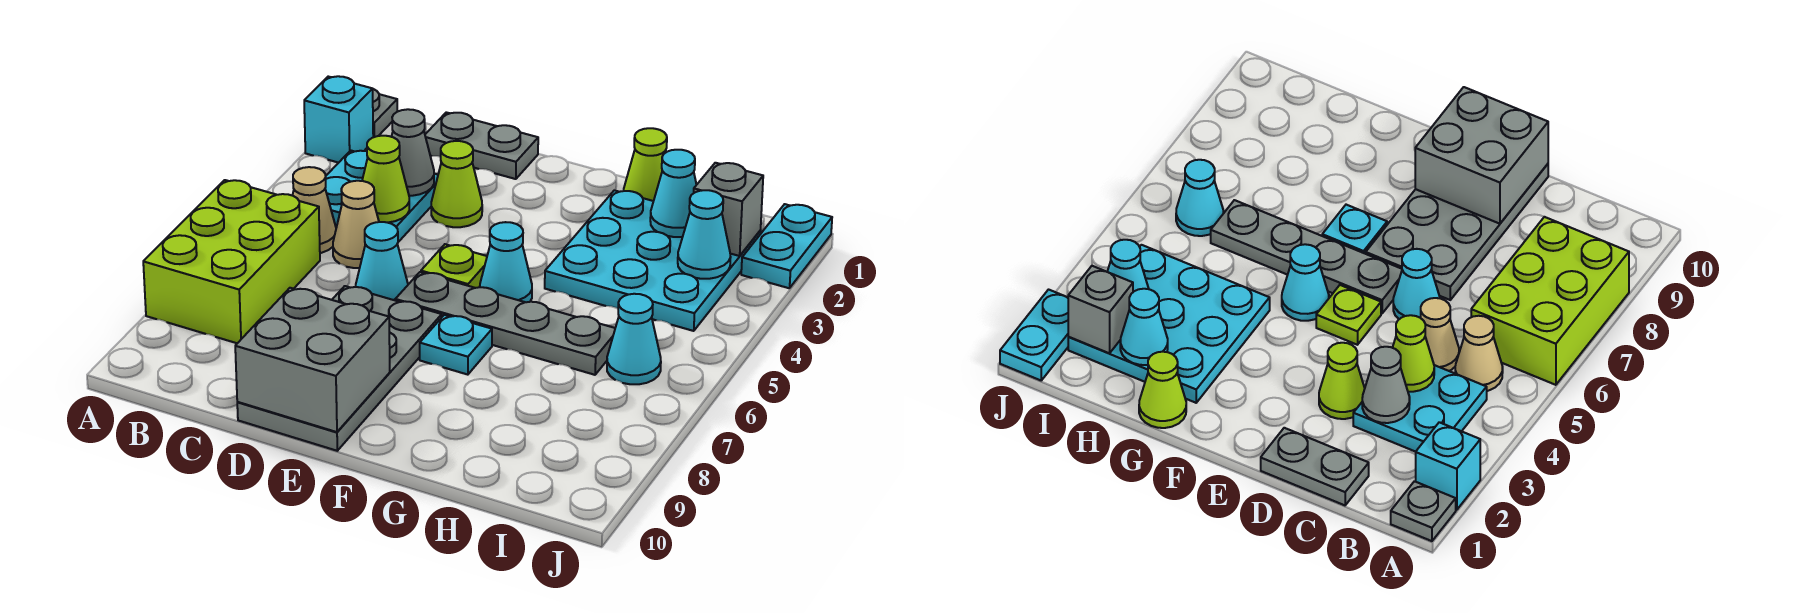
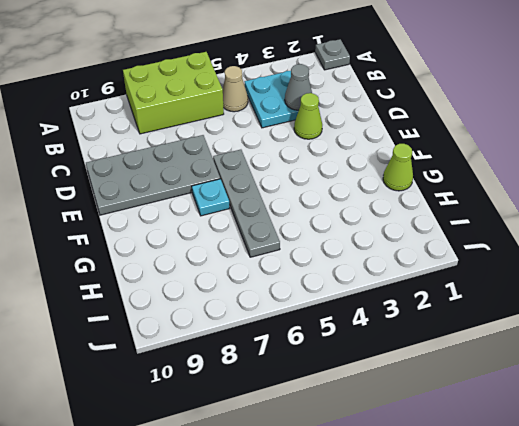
none -> cyan 1x1 brick [304,76,373,163]
none -> grey 1x2 plate [425,112,538,179]
none -> tan 1x1 cone [333,181,379,268]

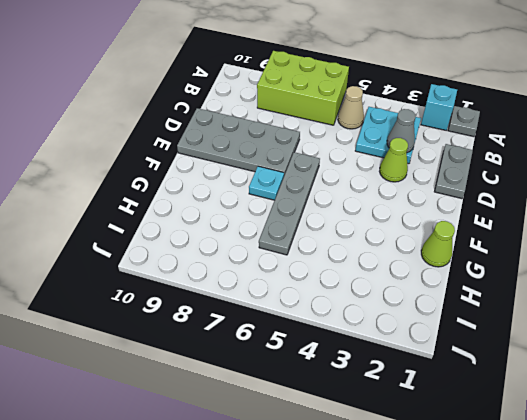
none -> tan 1x1 cone [333,181,379,268]
none -> cyan 1x1 cone [356,222,408,300]
none -> lime 1x1 plate [421,244,487,288]

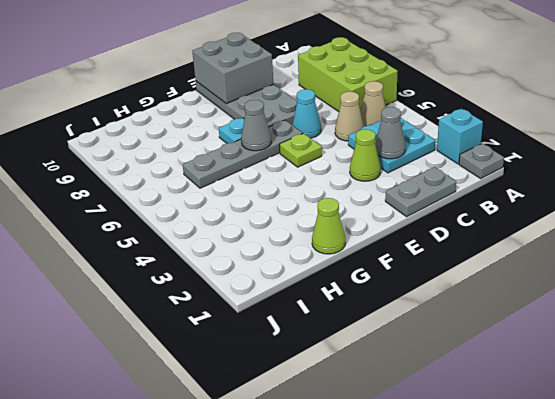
grey 1x1 cone [241,100,271,151] -> none
none -> cyan 1x1 cone [480,222,532,302]
none -> cyan 3x3 plate [545,190,760,331]
none -> cyan 1x1 cone [607,294,661,384]

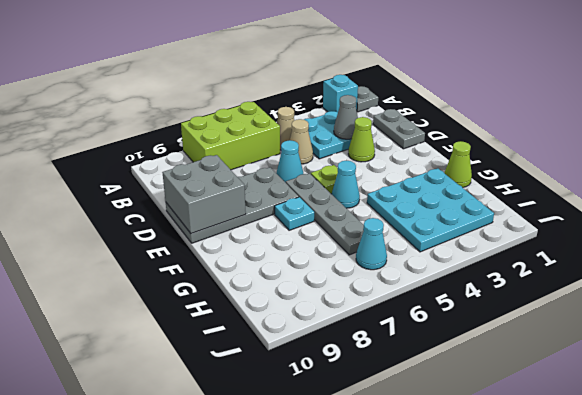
none -> cyan 1x2 plate [741,204,832,288]
none -> lime 1x1 cone [362,136,409,223]
none -> cyan 1x1 cone [650,150,696,237]

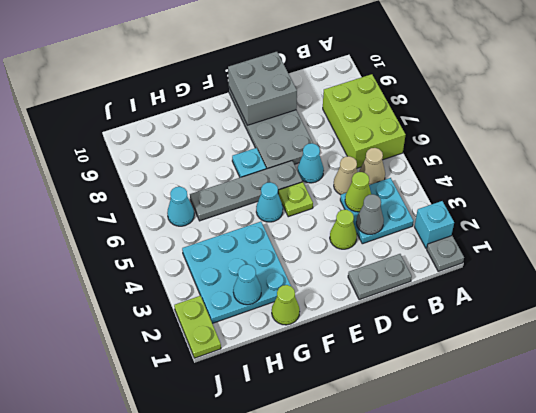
lime 1x2 plate [174,296,221,358] -> cyan 1x2 plate [741,204,832,288]
none -> grey 1x1 brick [694,163,763,256]
none -> cyan 1x1 cone [678,190,731,279]

